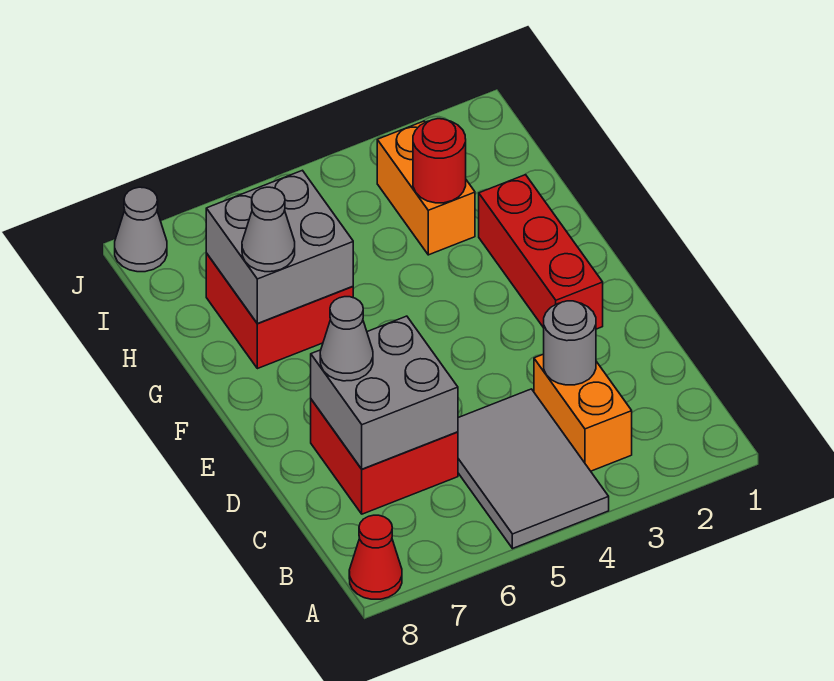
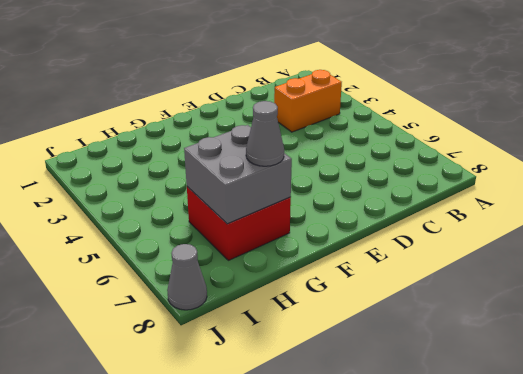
none -> grey 2x3 tile [458,389,609,549]
none -> red 1x1 cone [349,515,402,599]
none -> red 2x2 brick [311,399,458,514]

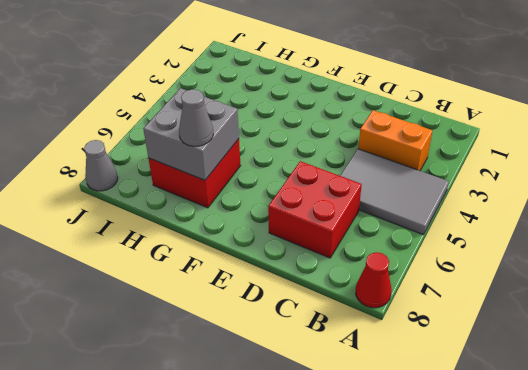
none -> red 1x3 brick [479,175,603,329]
none -> orange 1x2 brick [377,121,475,255]
none -> grey 1x1 round brick [544,301,596,385]

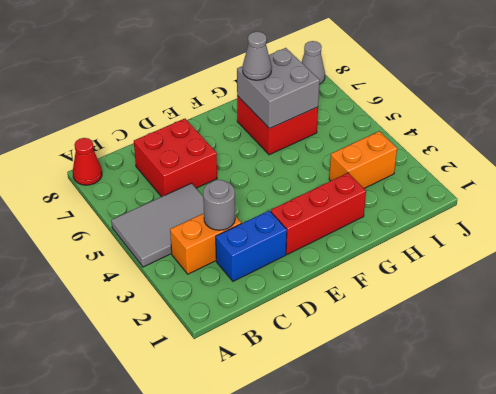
blue 1x2 brick [216,211,287,281] -> none
none -> grey 2x2 brick [311,316,458,469]
none -> red 1x1 round brick [413,119,466,203]
none -> grey 1x1 cone [320,297,373,381]

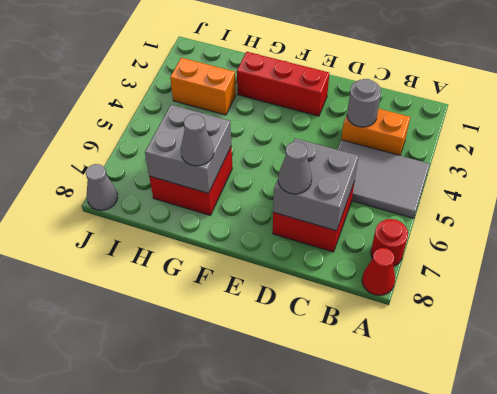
red 1x1 round brick [371,219,408,267] -> red 1x1 round brick moved to [413,119,466,203]

